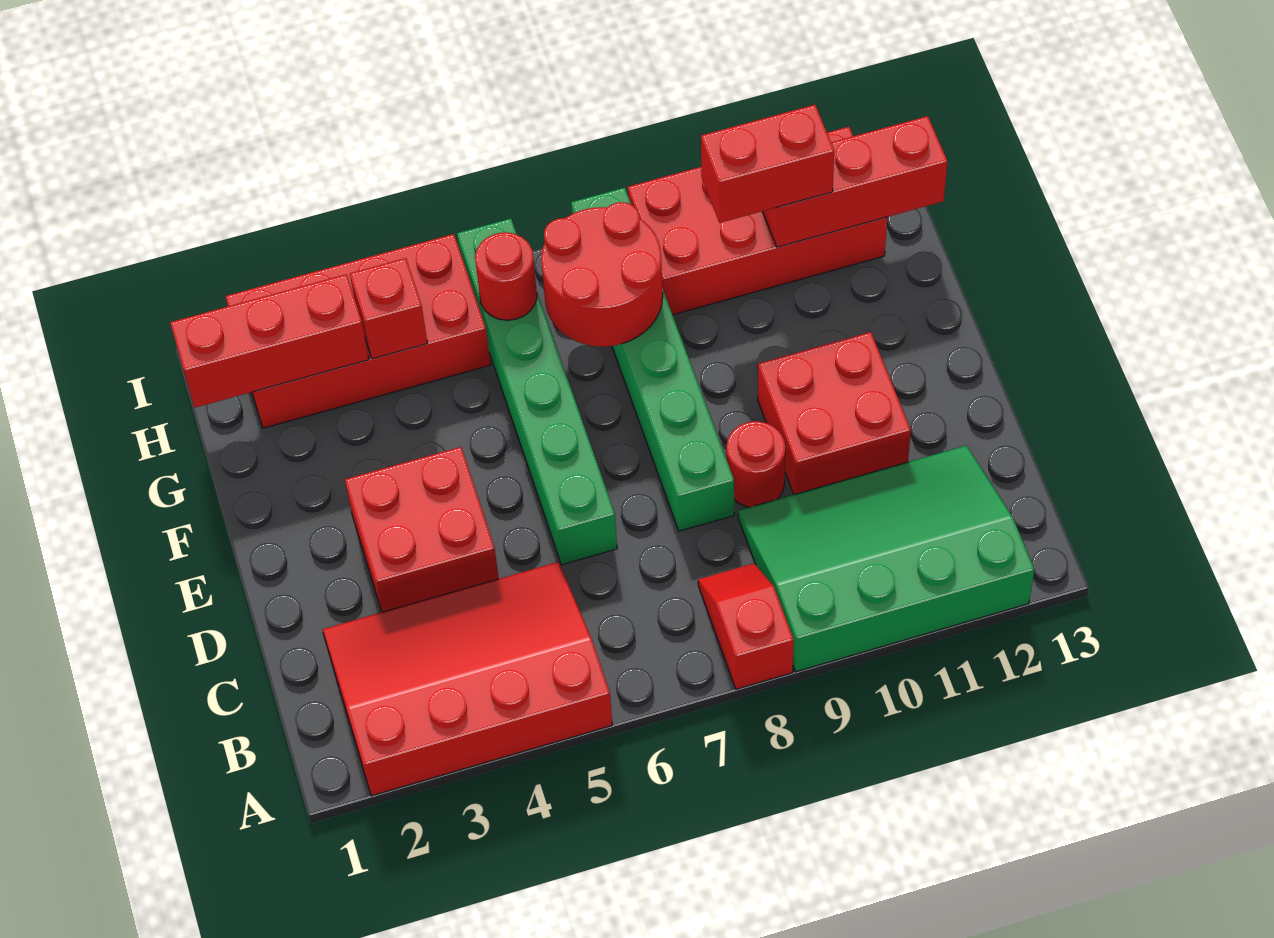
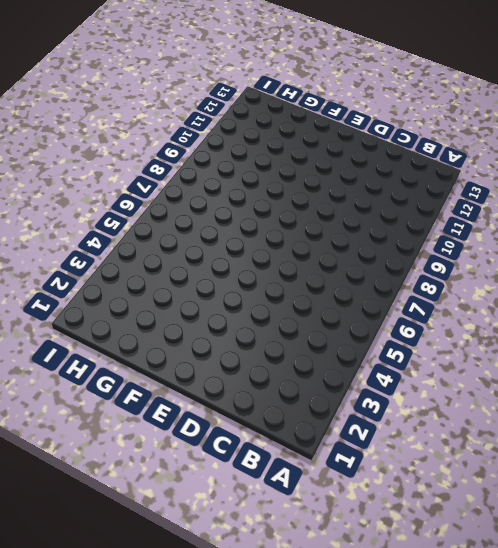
none -> red 3x4 slope [322,562,612,796]
none -> red 1x2 slope [698,563,794,689]
none -> green 3x4 slope [738,446,1035,672]

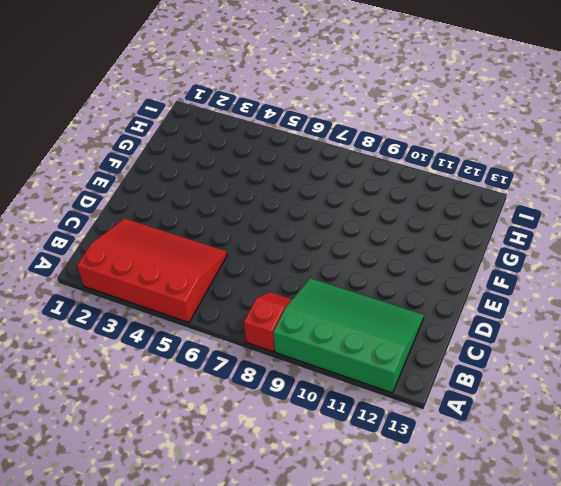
none -> red 2x2 brick [345,447,499,612]
none -> green 1x6 brick [457,219,617,565]
none -> green 1x6 brick [571,188,734,531]

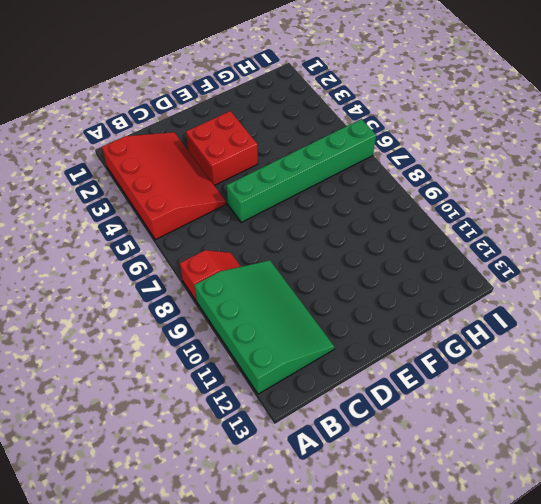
none -> green 1x6 brick [571,188,734,531]
none -> red 1x1 round brick [726,421,785,507]
none -> red 2x2 brick [758,332,911,495]

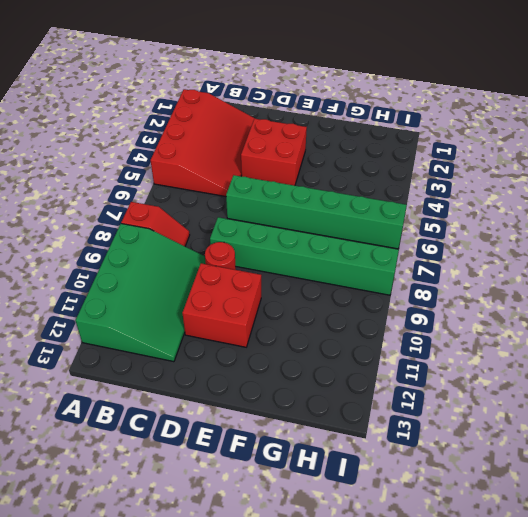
none -> red 2x4 brick [226,234,490,428]
none -> red 2x4 brick [628,127,887,315]
none -> red 2x2 round brick [541,202,663,347]

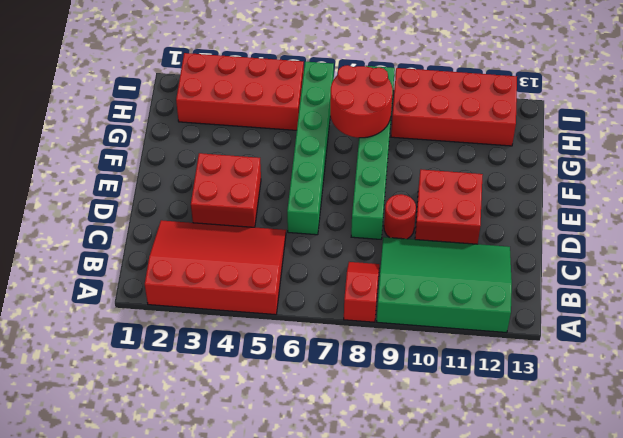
none -> red 1x3 brick [170,274,369,408]
none -> red 1x1 brick [350,258,427,359]
none -> red 1x1 round brick [475,232,537,320]

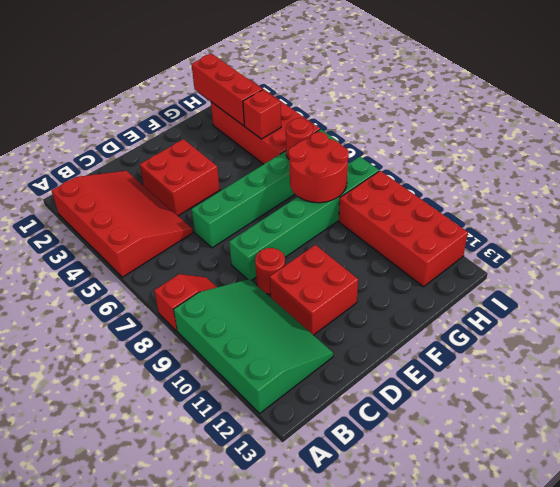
none -> red 1x3 brick [762,116,948,247]
none -> red 1x2 brick [701,105,834,223]

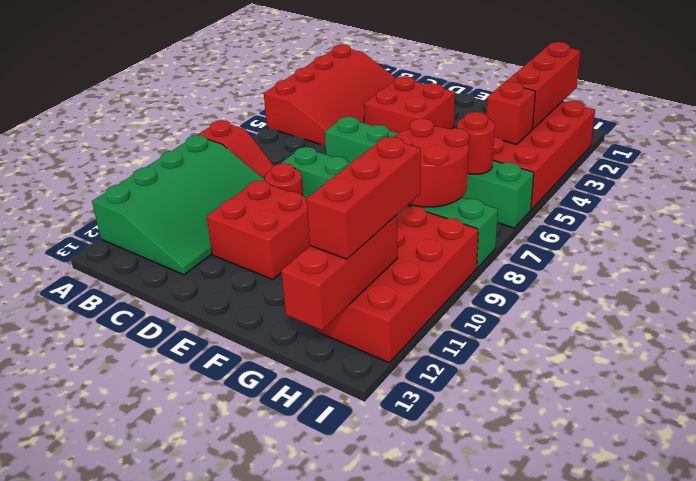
red 1x3 brick [306,137,421,259] -> red 1x2 brick [701,105,834,223]

